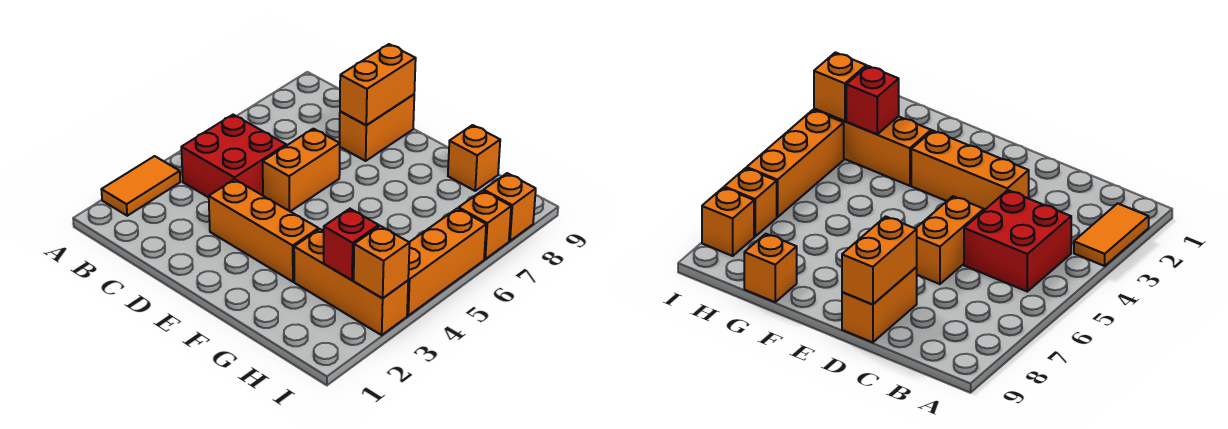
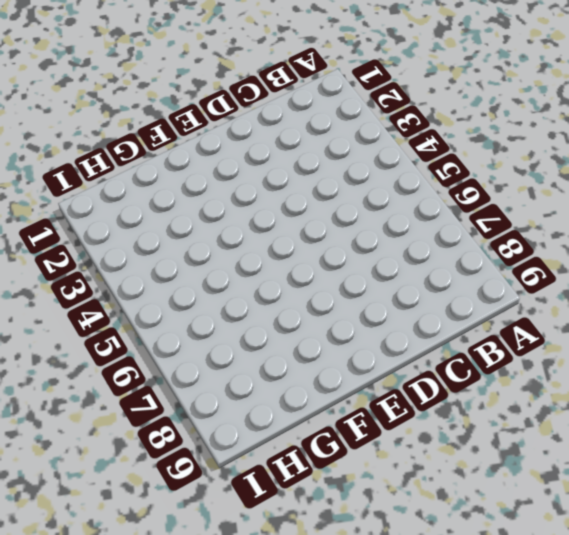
none -> orange 1x2 tile [101,156,180,216]
none -> red 2x2 brick [181,115,286,198]
none -> orange 1x3 brick [209,179,319,282]

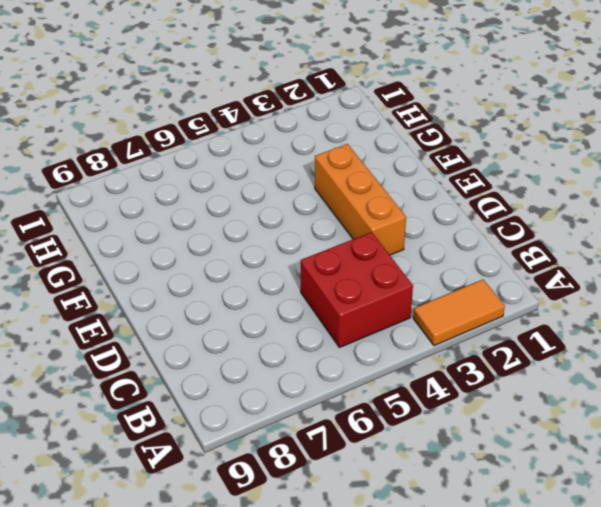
none -> orange 1x2 brick [263,129,340,212]
none -> orange 1x2 brick [340,95,414,161]
none -> orange 1x3 brick [294,229,408,335]

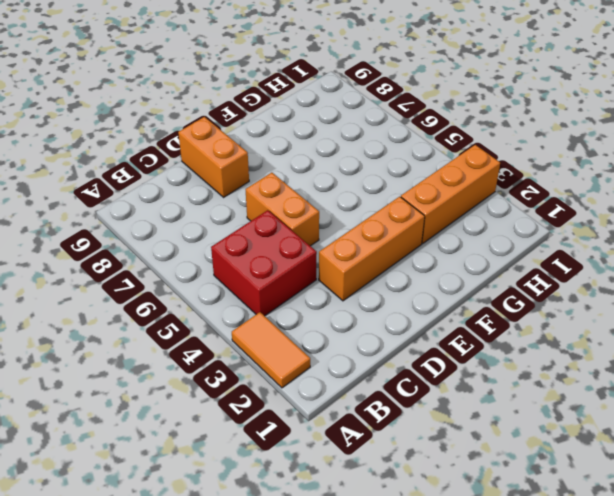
none -> orange 1x1 brick [448,125,500,191]
none -> orange 1x3 brick [407,208,486,316]
none -> orange 1x1 brick [459,191,511,259]

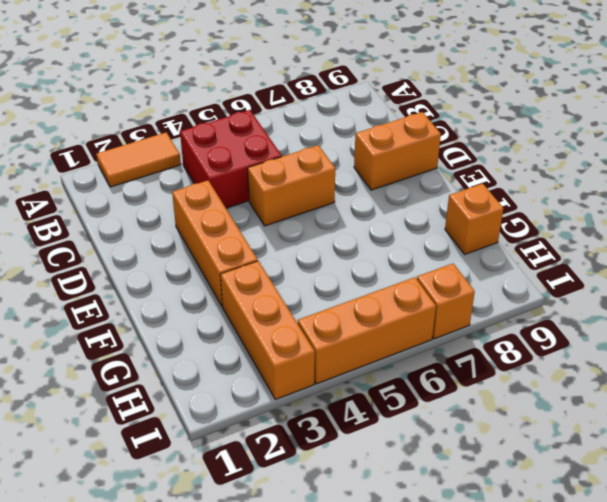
none -> orange 1x1 brick [484,173,536,241]
none -> orange 1x2 brick [340,44,416,125]
none -> red 1x1 brick [324,209,379,280]

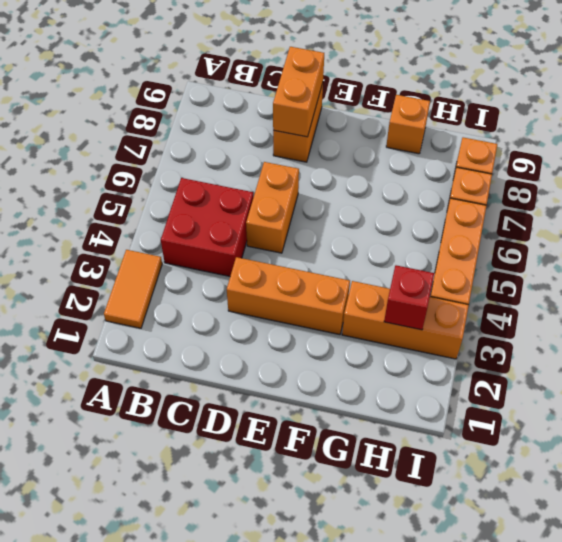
none -> orange 1x1 brick [354,226,410,298]

